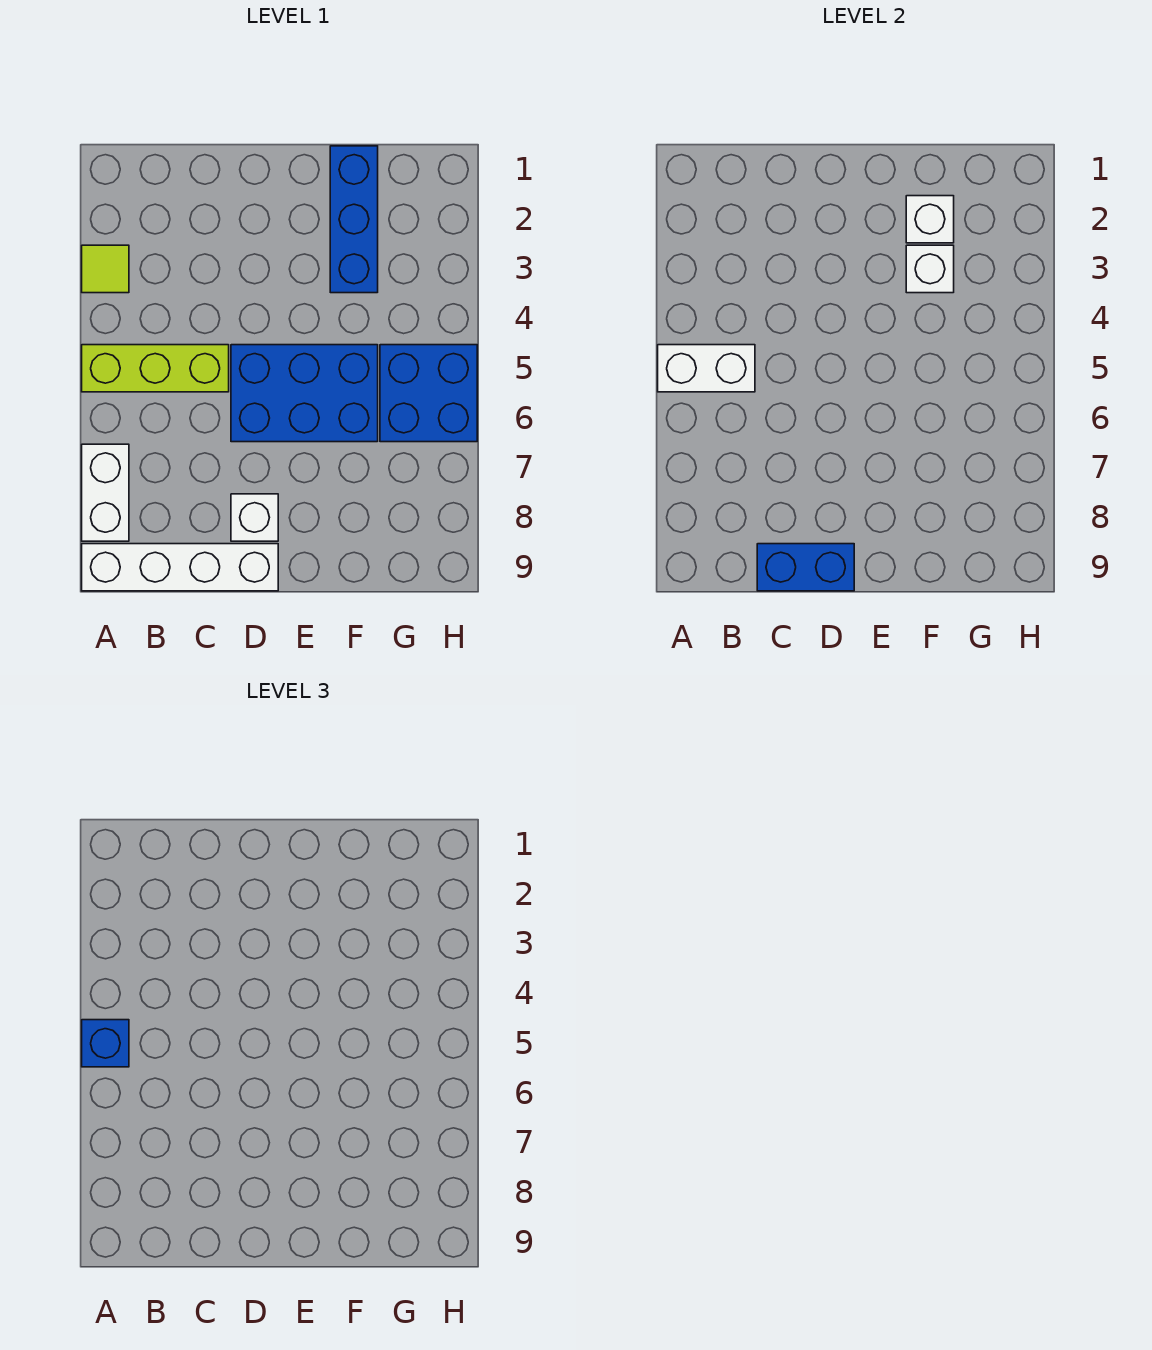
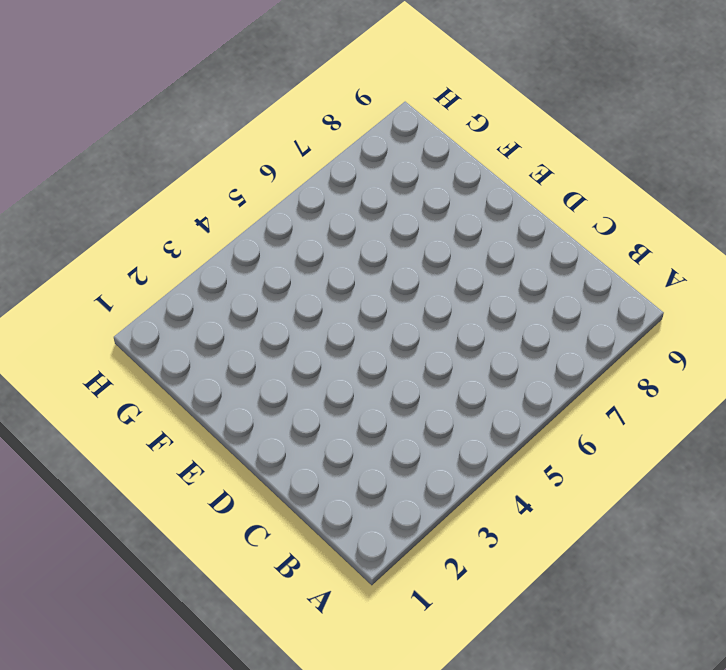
none -> lime 1x1 tile [82,245,129,293]
none -> lime 1x3 brick [82,345,229,392]
none -> white 1x2 brick [82,444,129,541]

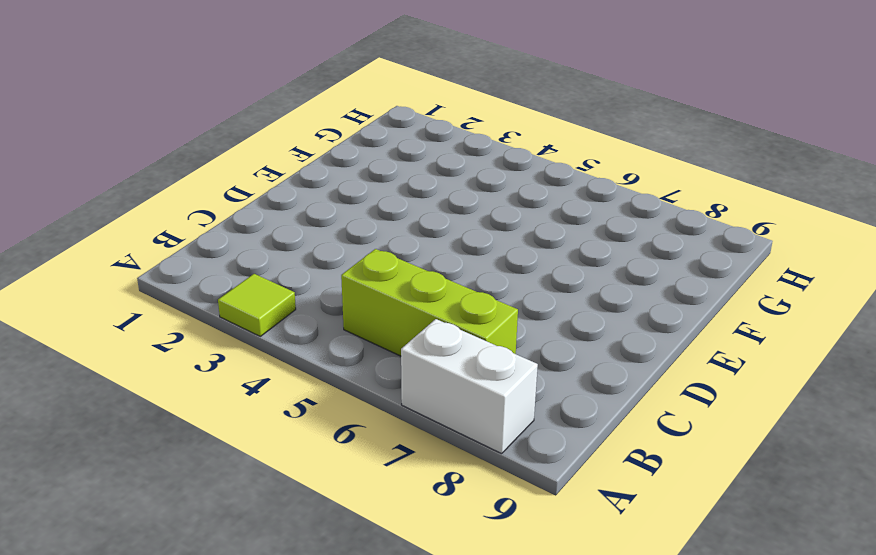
lime 1x3 brick [341,249,518,356] -> lime 1x3 brick turned to [82,345,229,392]
none -> white 1x4 brick [82,544,278,591]
none -> blue 2x3 brick [231,345,378,442]
none -> white 1x1 brick [231,494,278,541]

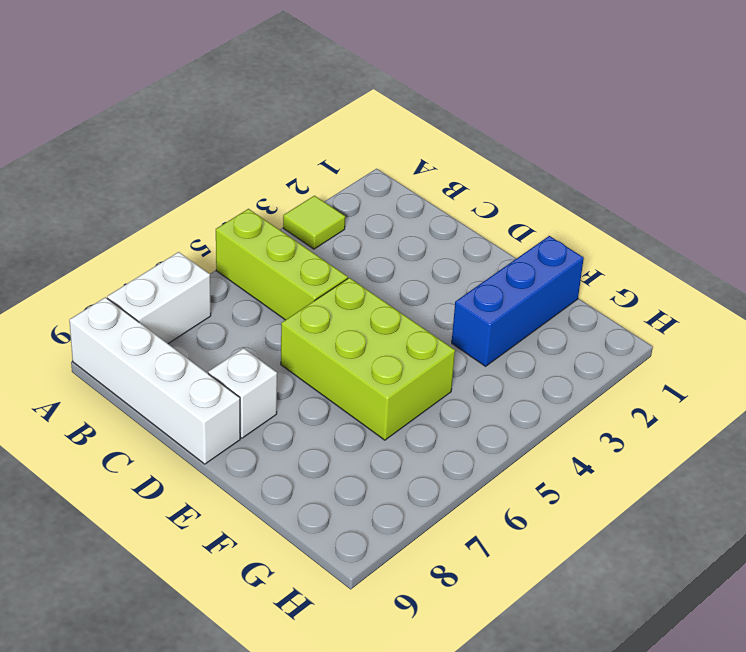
lime 2x3 brick [281,278,455,440] -> blue 2x3 brick [231,345,378,442]
none -> blue 2x2 brick [380,345,477,442]
none -> white 1x2 brick [658,345,755,392]
none -> blue 1x2 brick [757,544,854,591]

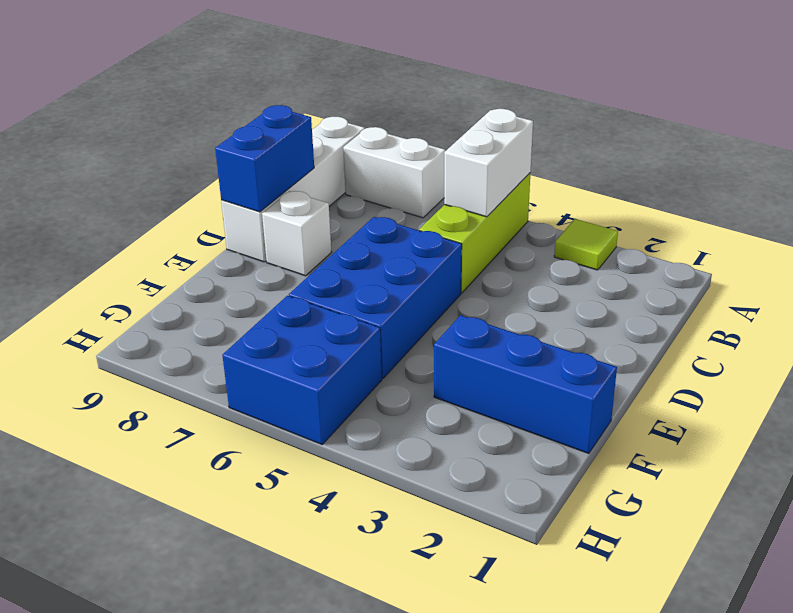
none -> white 1x1 brick [906,196,954,243]
none -> white 1x1 brick [906,245,954,293]
none -> blue 1x1 brick [82,1020,129,1067]

